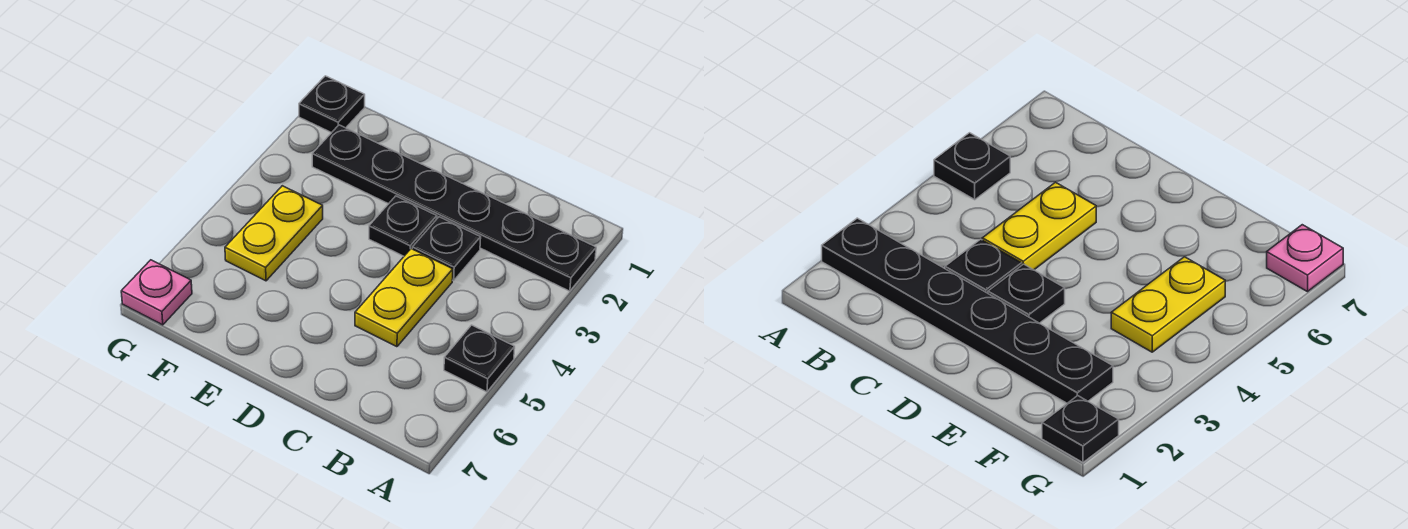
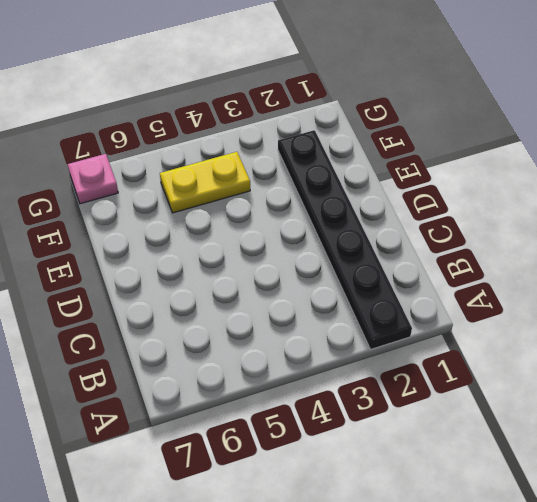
none -> black 1x1 plate [444,325,515,392]
none -> black 1x1 plate [412,217,481,281]

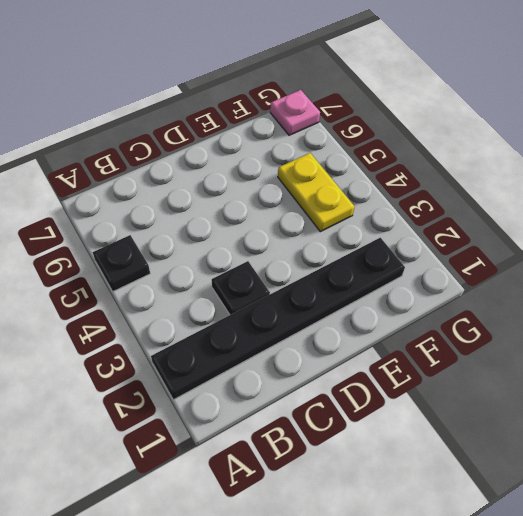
none -> yellow 1x2 plate [355,249,453,347]
none -> black 1x1 plate [369,196,437,256]

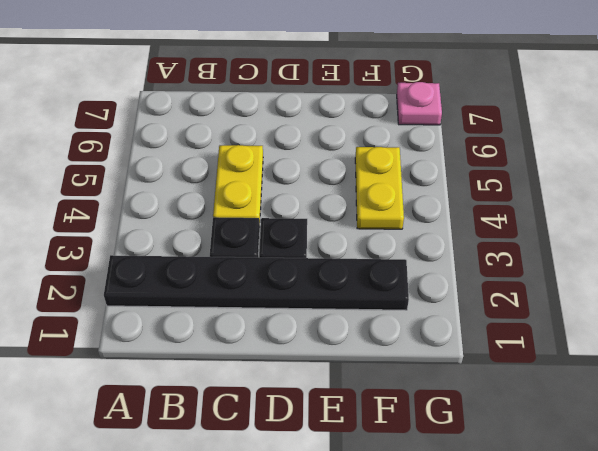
none -> black 1x1 plate [444,325,515,392]
none -> black 1x1 plate [299,76,365,133]

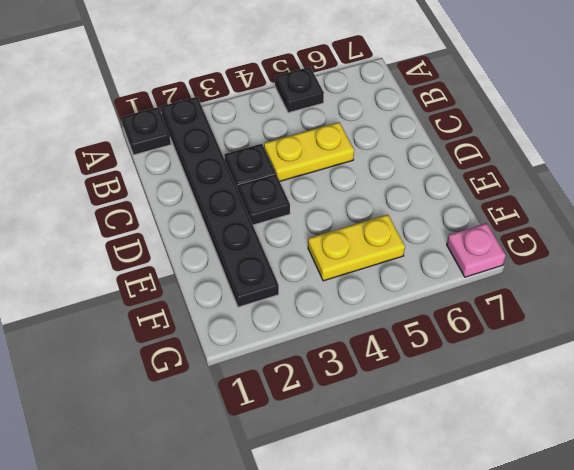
black 1x1 plate [121,107,171,155] -> black 1x1 plate moved to [299,76,365,133]

